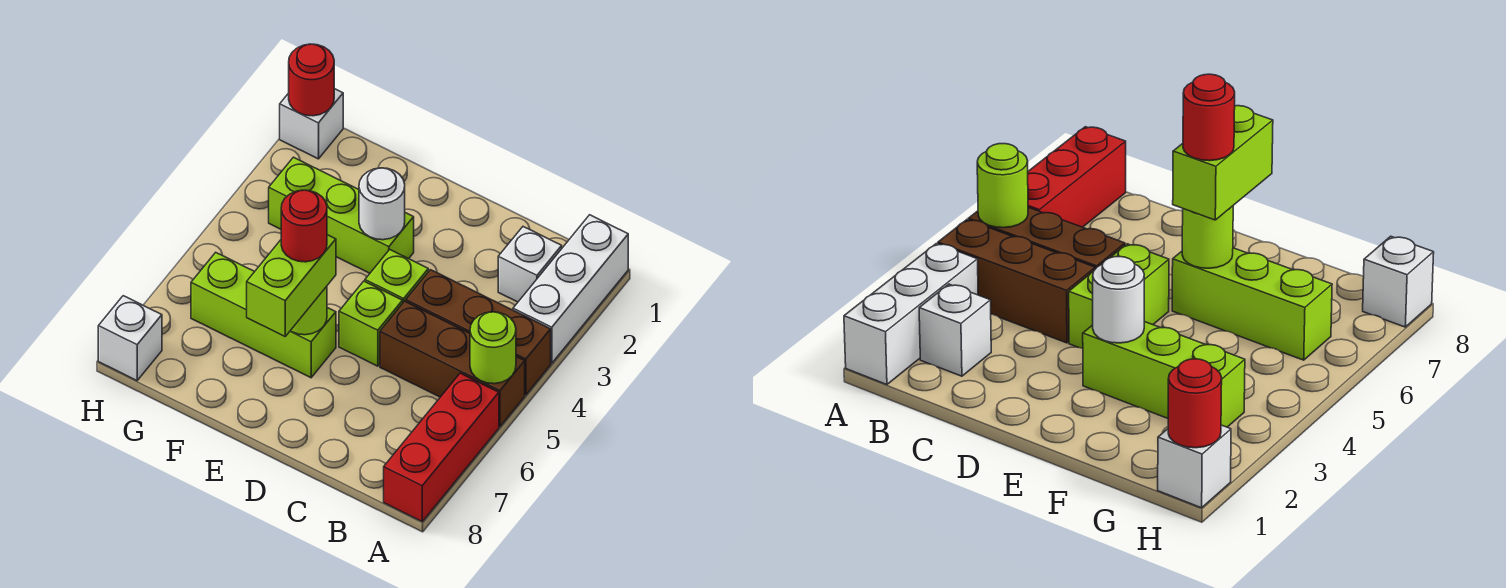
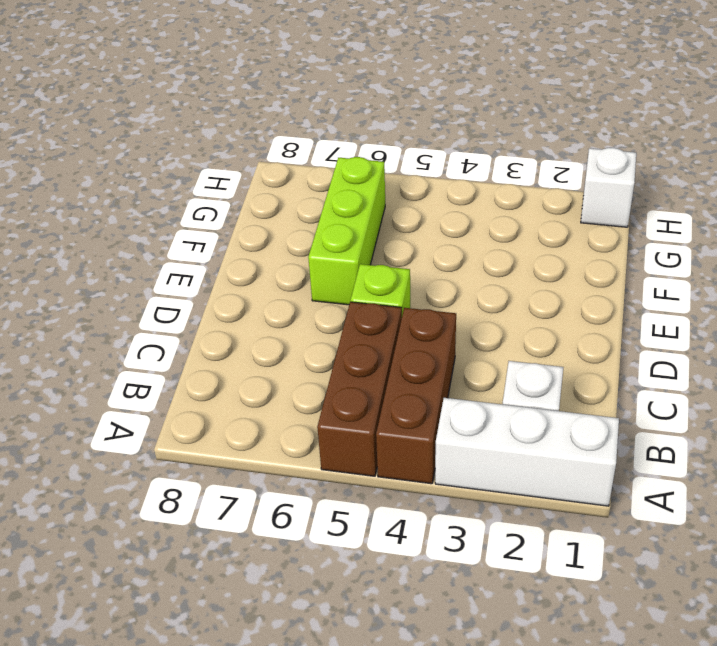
none -> red 1x3 brick [384,373,499,521]
none -> lime 1x1 brick [365,250,428,302]
none -> lime 1x3 brick [269,157,414,273]

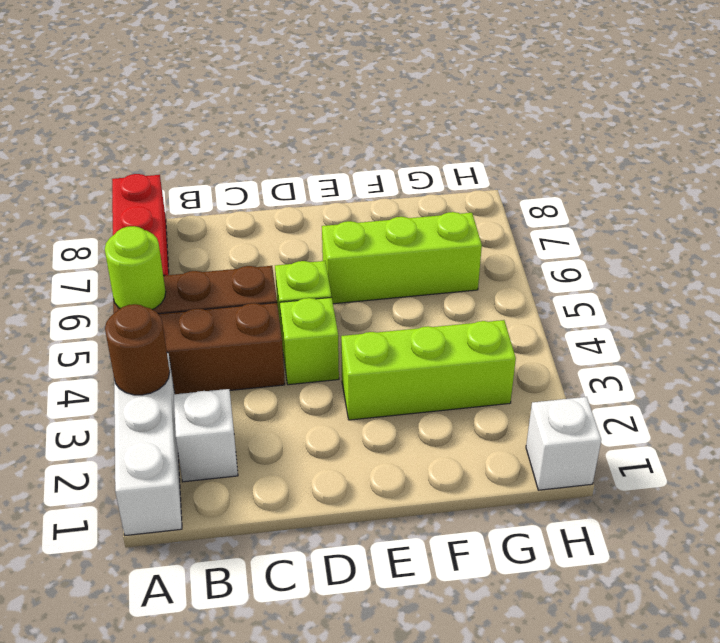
brown 1x1 round brick [105,304,170,395] -> none
none -> white 1x1 brick [98,296,162,381]
none -> white 1x1 round brick [359,168,405,240]
none -> lime 1x1 round brick [291,286,327,335]

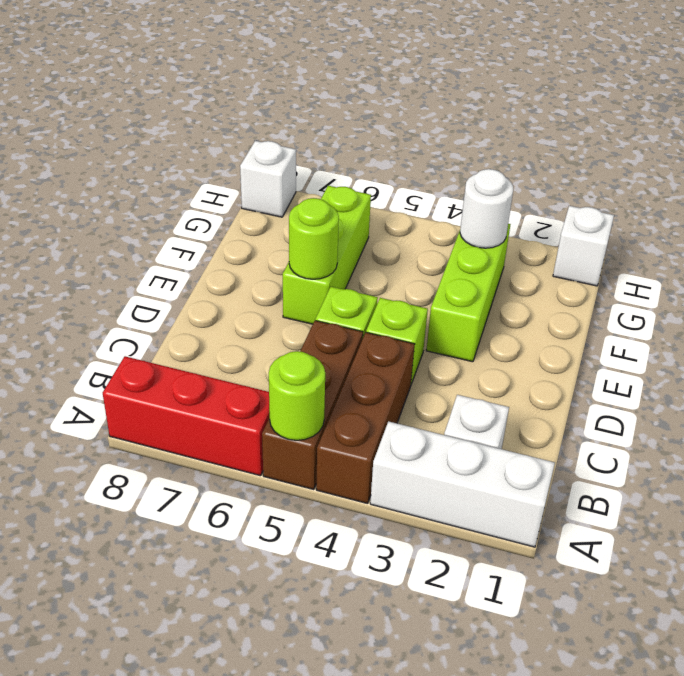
white 1x1 round brick [460,169,513,248] -> white 1x1 round brick moved to [359,168,405,240]
none -> red 1x1 round brick [289,44,334,116]
none -> lime 1x2 brick [247,235,336,336]
none -> red 1x1 round brick [281,190,327,262]

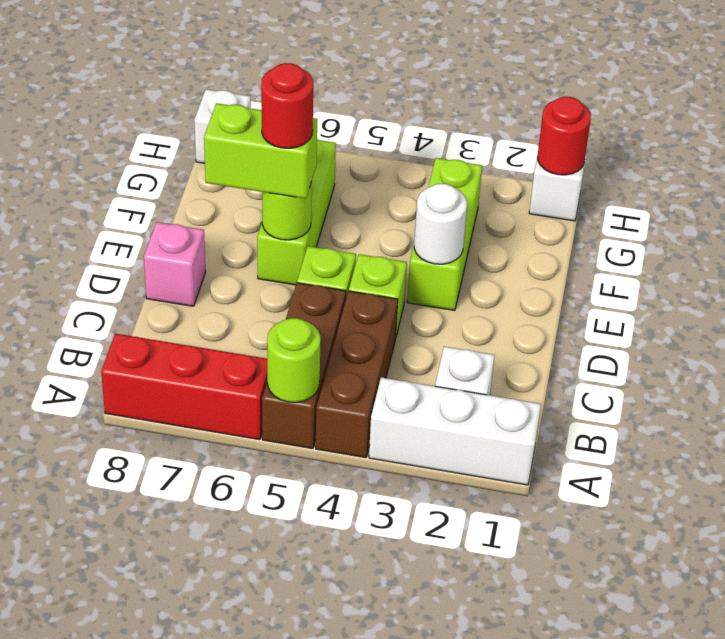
pink 1x1 brick [144,222,206,306] -> none

